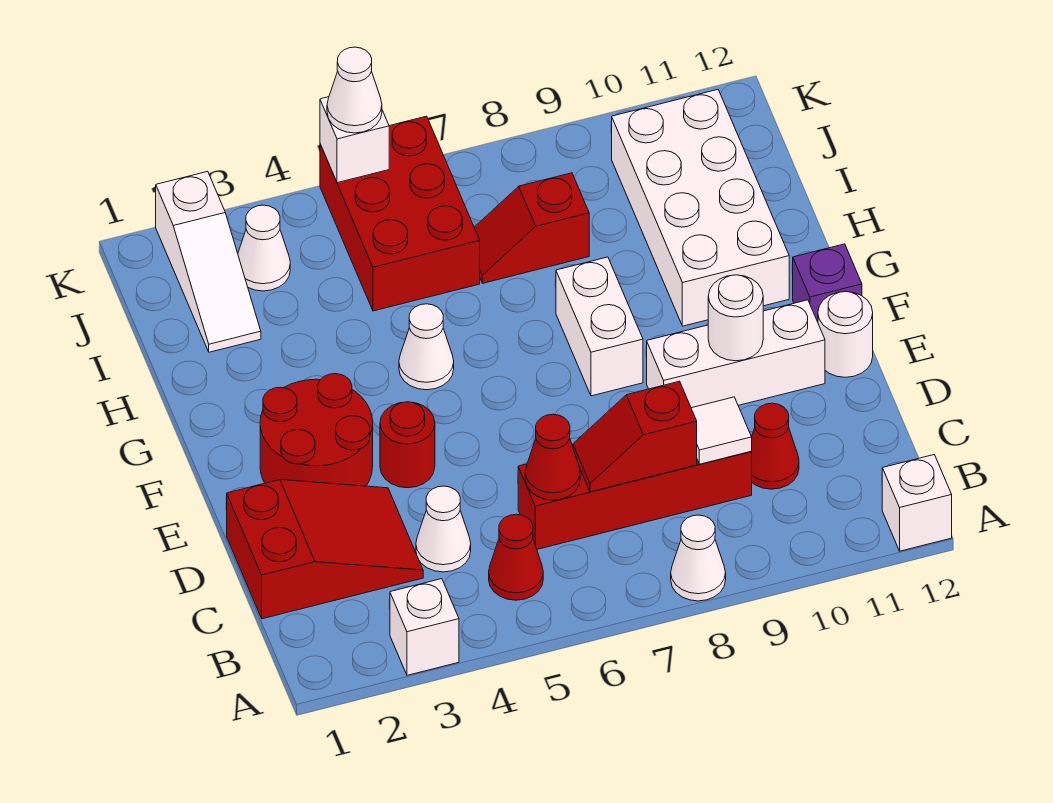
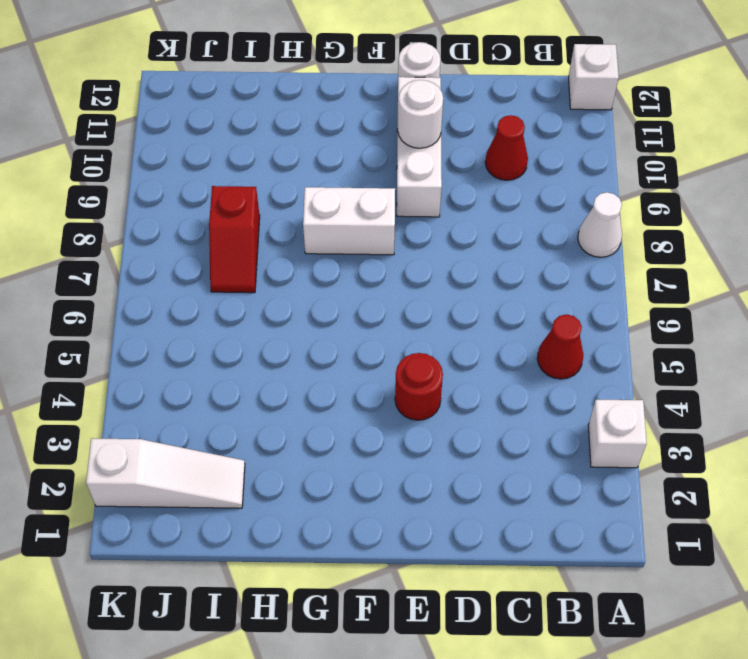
none -> red 2x3 slope [227,480,423,619]
none -> white 1x1 cone [416,486,471,572]
none -> red 1x4 brick [518,452,752,549]

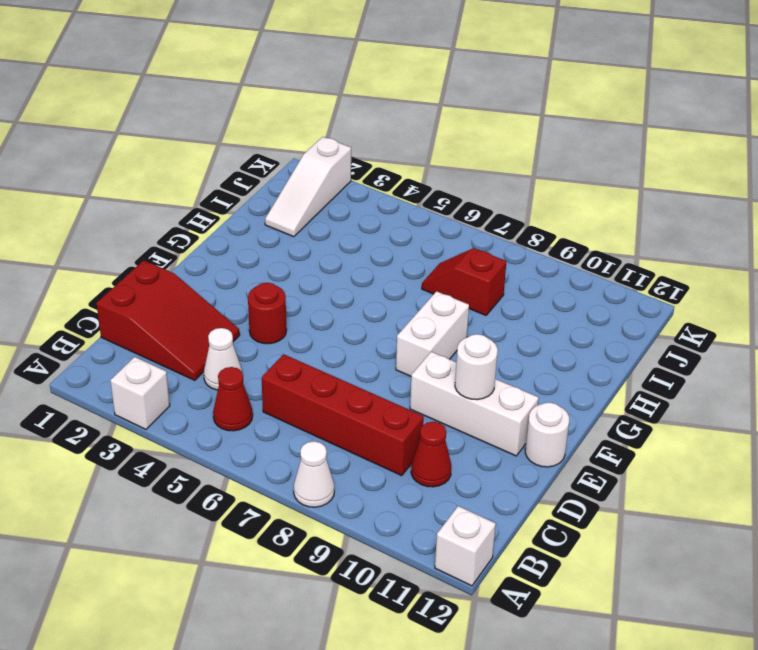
none -> red 2x2 round brick [260,374,373,486]
none -> purple 1x1 brick [793,244,862,322]
none -> white 1x1 cone [399,304,454,390]

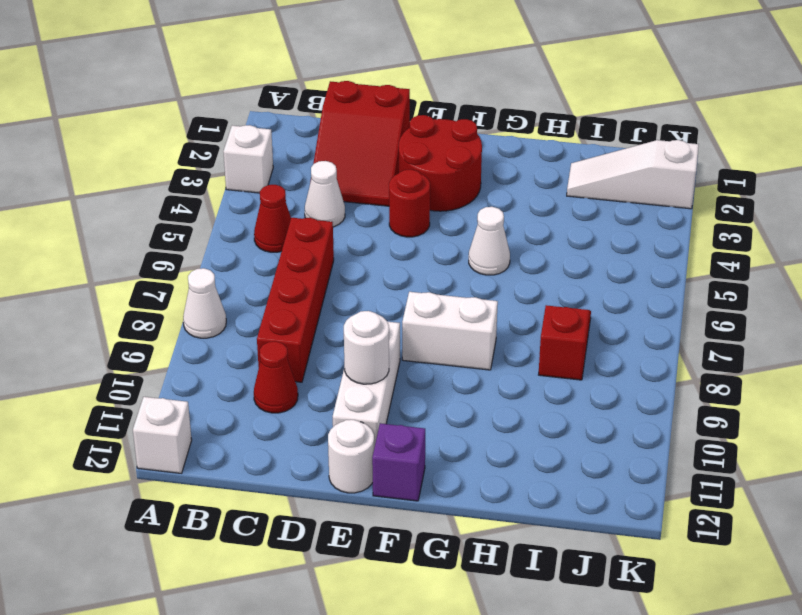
none -> white 2x4 brick [612,90,789,326]
none -> red 2x3 brick [320,116,480,311]
none -> white 1x1 cone [238,205,290,291]

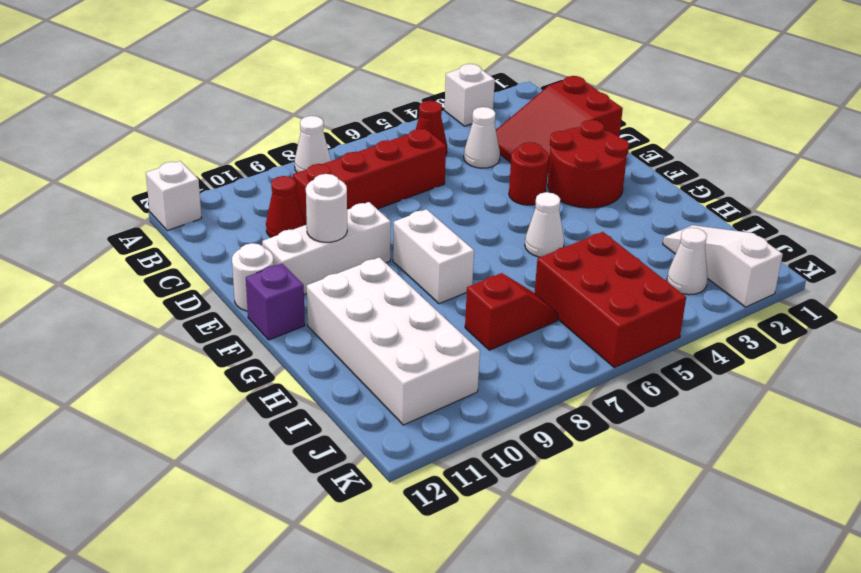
none -> red 1x1 cone [525,414,580,500]
none -> red 1x2 slope [573,381,697,492]
none -> white 1x1 tile [691,397,752,464]

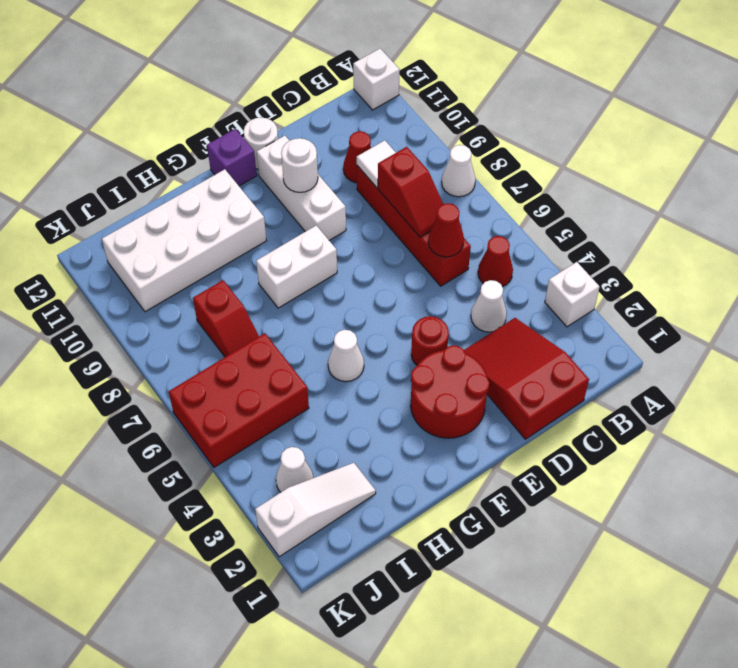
none -> white 1x1 brick [320,97,389,183]
none -> white 1x1 cone [327,47,382,133]

